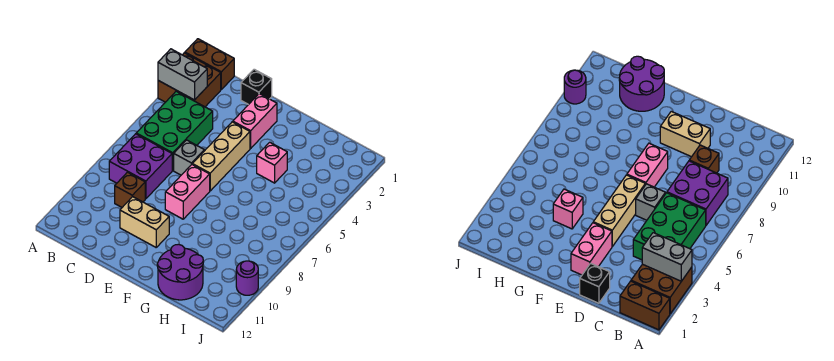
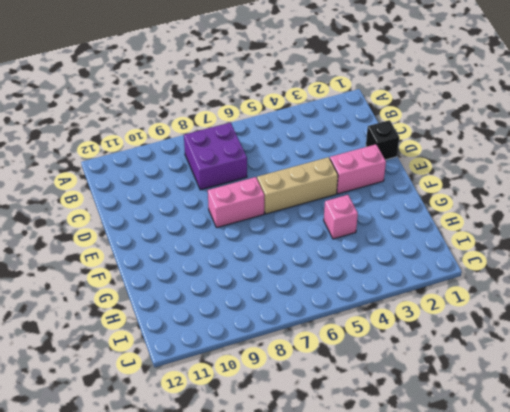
none -> brown 1x2 brick [185,39,234,89]
none -> brown 2x2 brick [158,53,221,107]
none -> green 2x3 brick [136,91,213,170]

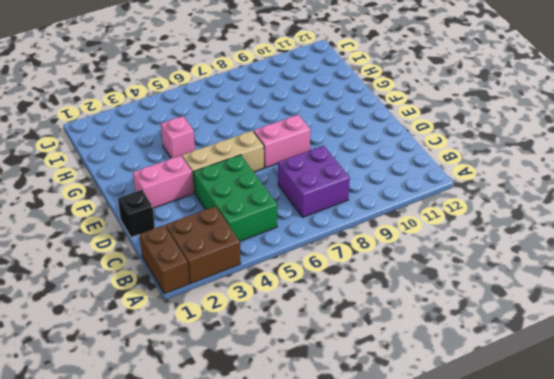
green 2x3 brick [194,155,277,241] -> green 2x3 brick turned to [136,91,213,170]
none -> brown 1x1 brick [115,172,145,207]
none -> grey 1x1 brick [174,140,204,175]
none -> tan 1x2 brick [120,197,169,247]

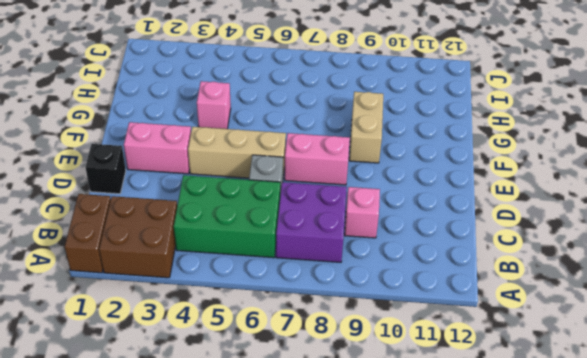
pink 1x1 brick [345,187,380,238] -> brown 1x1 brick [115,172,145,207]
tan 1x2 brick [349,92,383,163] -> tan 1x2 brick moved to [120,197,169,247]
none -> purple 2x2 round brick [157,244,203,300]
none -> purple 1x1 round brick [236,261,258,295]
none -> grey 1x2 brick [158,49,207,100]

